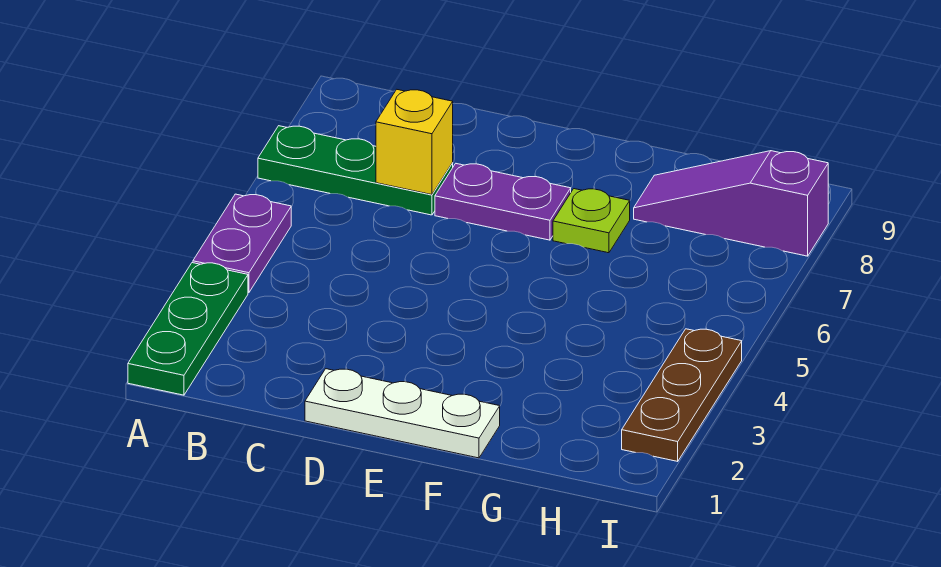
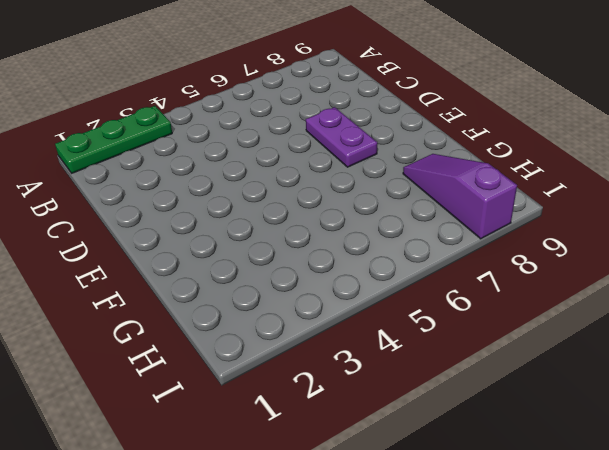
none -> purple 1x2 plate [193,194,291,293]
none -> green 1x3 plate [258,126,453,215]

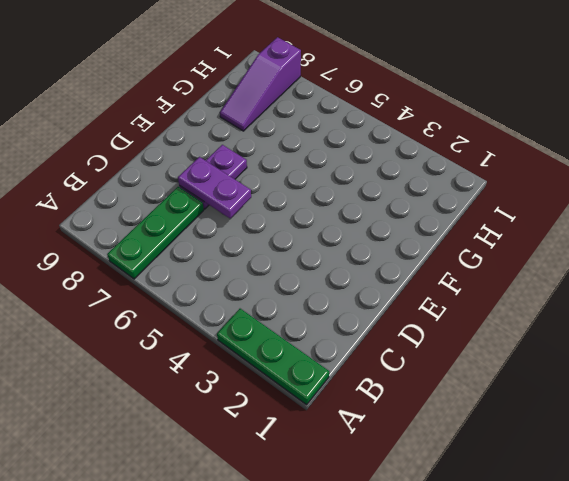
purple 1x2 plate [178,157,251,218] -> purple 1x2 plate moved to [193,194,291,293]
none -> white 1x3 plate [305,369,500,458]
none -> lime 1x1 plate [553,189,630,253]

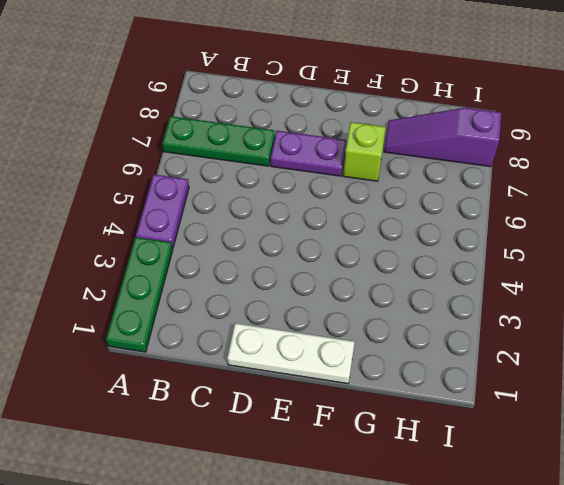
lime 1x1 brick [343,122,386,181] -> lime 1x1 plate [553,189,630,253]
none -> brown 1x3 plate [622,329,742,461]
none -> yellow 1x1 brick [376,90,453,195]

